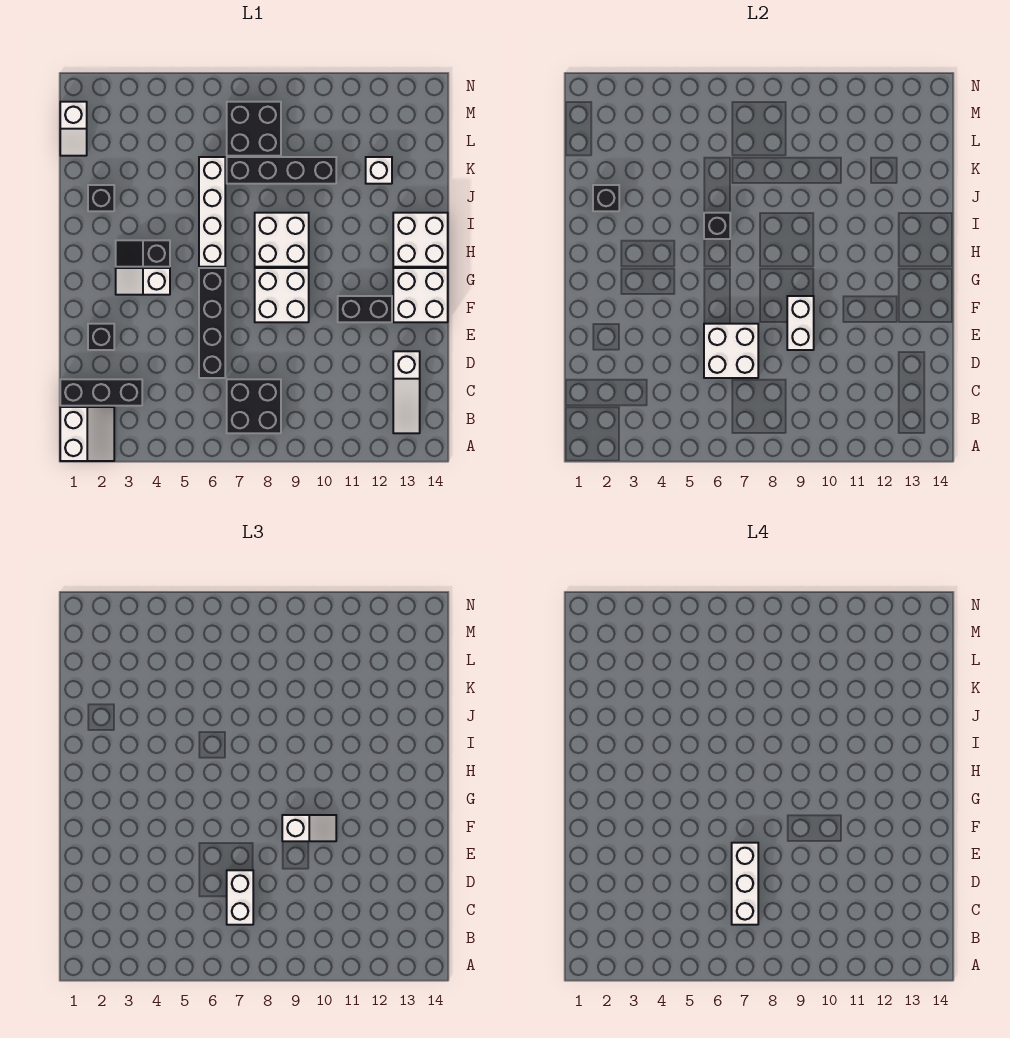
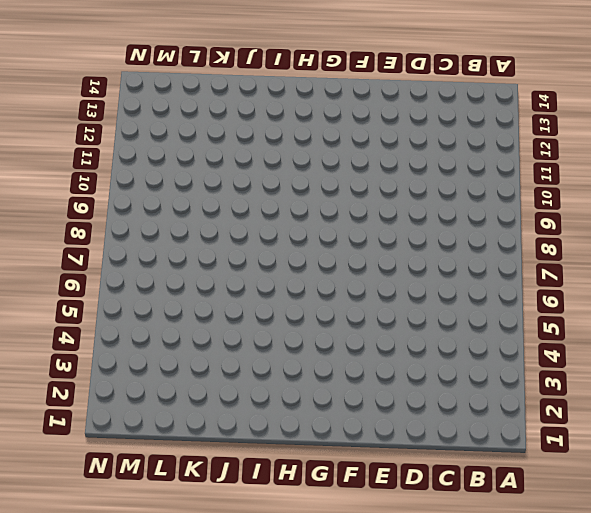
none -> white 2x2 slope [60,407,114,461]
none -> black 2x2 brick [227,379,281,433]
none -> white 1x3 slope [393,351,420,433]

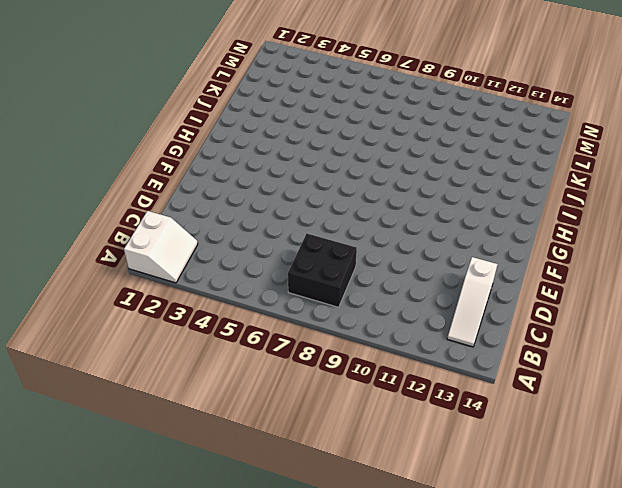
none -> black 1x3 brick [60,379,142,406]
none -> black 1x4 brick [199,268,225,378]
none -> black 1x1 brick [88,324,114,350]

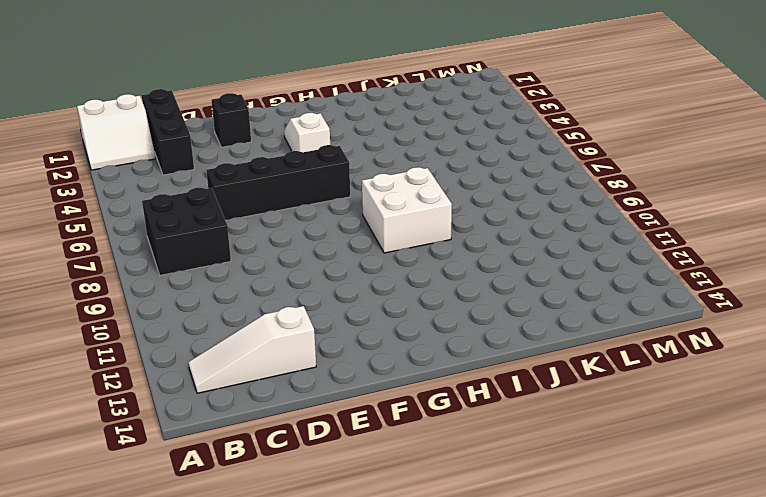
none -> white 2x2 brick [255,268,309,322]
none -> black 1x2 brick [338,296,392,322]
none -> white 2x2 brick [393,268,448,322]

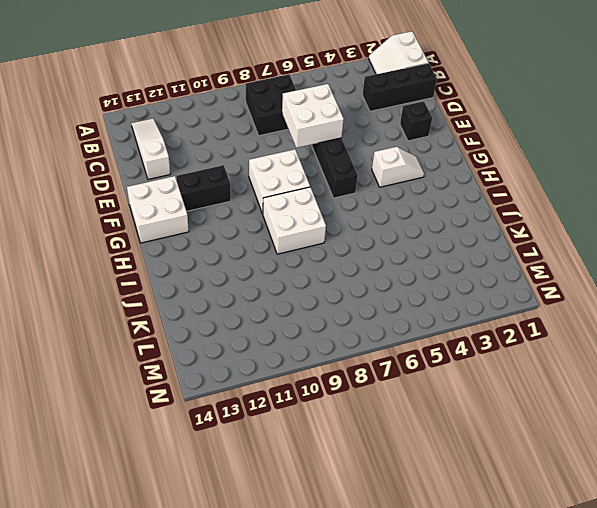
none -> black 1x2 slope [116,240,170,267]
none -> white 1x4 brick [199,157,225,267]
none -> white 2x2 brick [393,213,448,267]

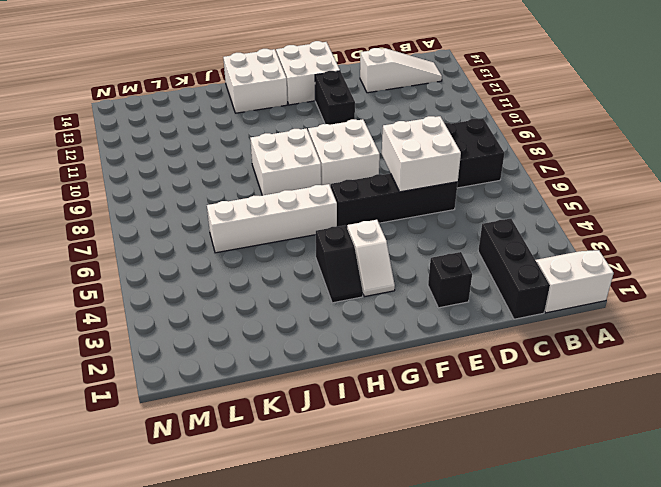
none -> black 1x1 brick [88,185,114,211]
none -> black 1x4 brick [227,157,336,184]
none -> white 1x1 brick [366,157,392,184]

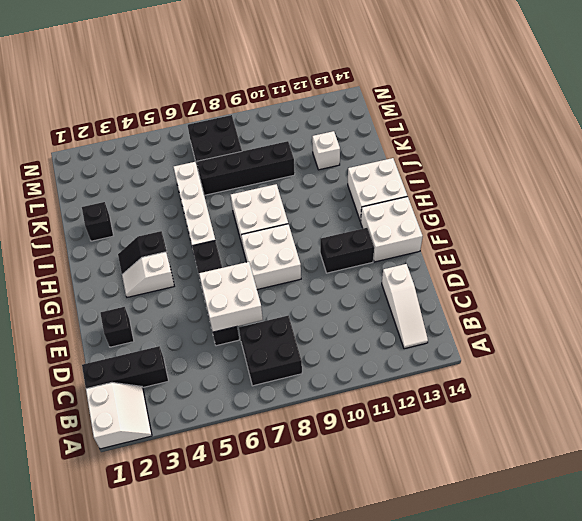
none -> white 1x2 slope [60,102,87,156]
none -> white 1x2 brick [787,296,814,350]
none -> black 1x1 brick [704,213,730,239]

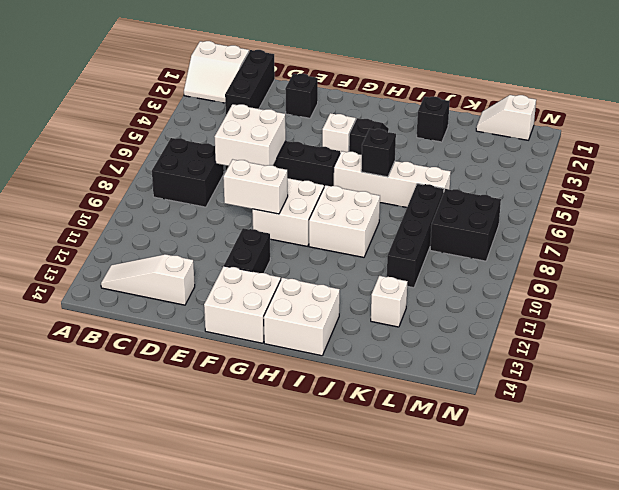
none -> black 1x1 brick [593,185,619,211]
none -> white 1x2 brick [227,870,253,925]
none -> white 1x2 slope [282,815,336,841]

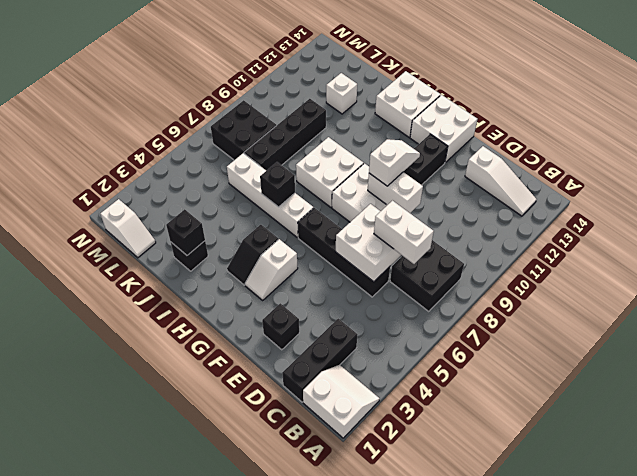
none -> white 1x3 brick [732,843,758,925]

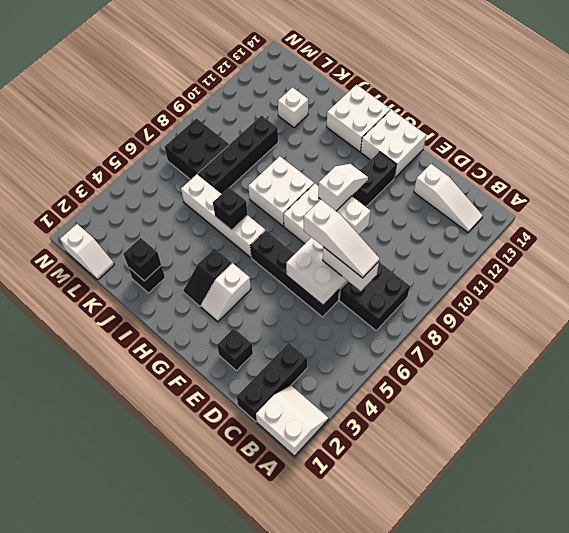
white 1x3 slope [304,200,380,278] -> white 1x3 brick [732,843,758,925]

